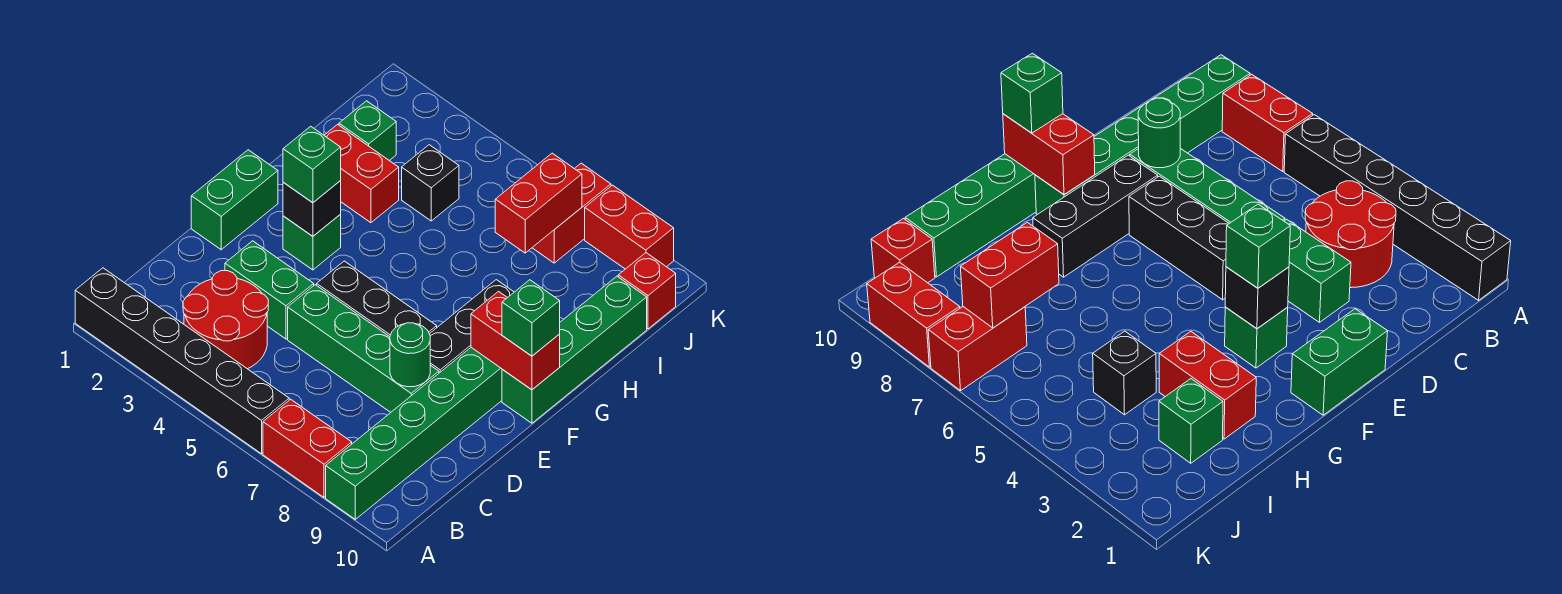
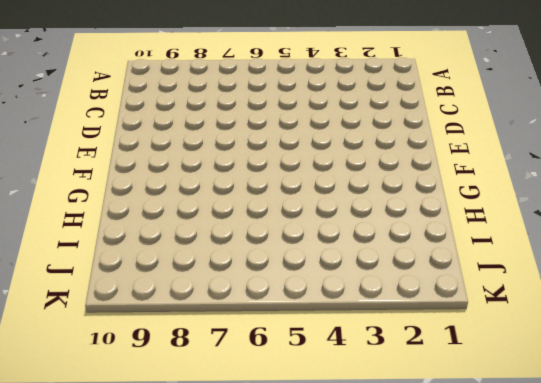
none -> black 1x6 brick [75,268,289,454]
none -> red 1x2 brick [263,399,352,497]
none -> green 1x6 brick [326,348,502,519]

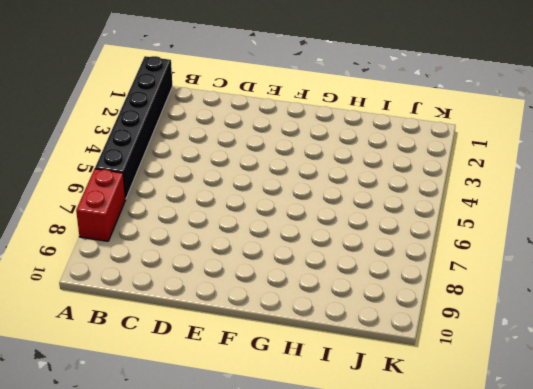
none -> green 1x6 brick [326,348,502,519]
none -> red 2x2 round brick [183,271,268,369]
none -> green 1x2 brick [225,241,314,339]

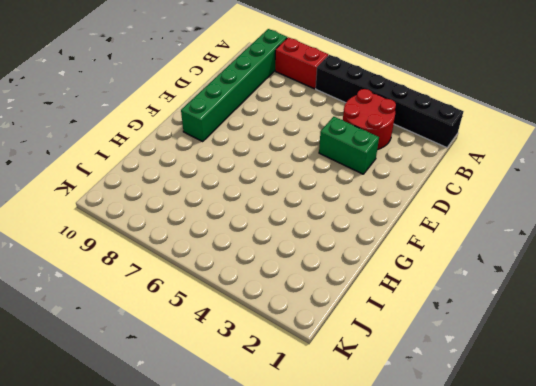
none -> green 1x4 brick [288,285,439,412]
none -> green 1x2 brick [191,150,278,250]
none -> black 1x3 brick [317,261,437,337]

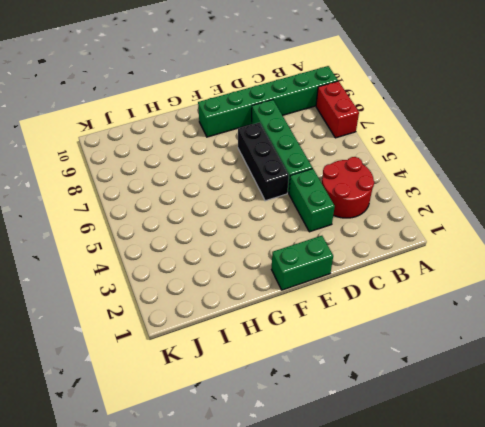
none -> black 1x6 brick [75,268,289,454]
none -> black 1x3 brick [430,280,514,373]
none -> green 1x1 brick [283,215,341,270]

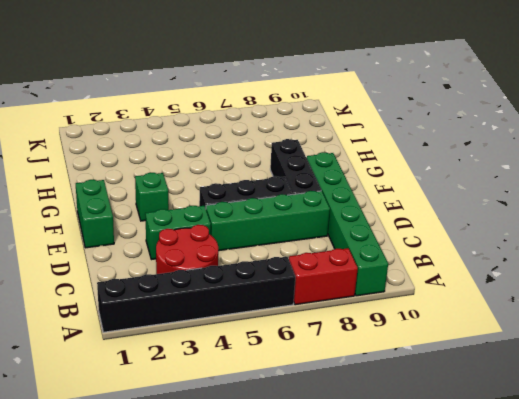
none -> green 1x4 brick [502,276,647,423]
none -> red 1x2 brick [324,125,399,223]
none -> green 1x1 brick [339,101,396,161]

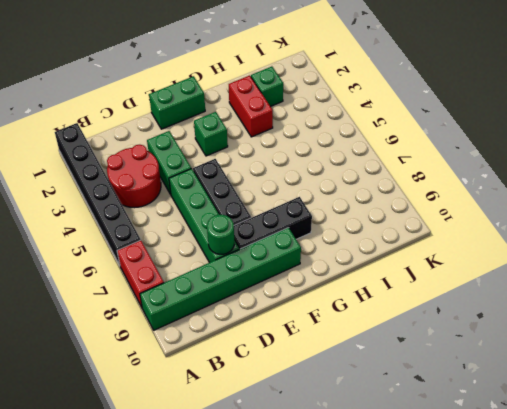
none -> green 1x4 brick [502,276,647,423]
none -> black 1x1 brick [402,145,459,221]
none -> red 1x2 brick [532,163,611,263]

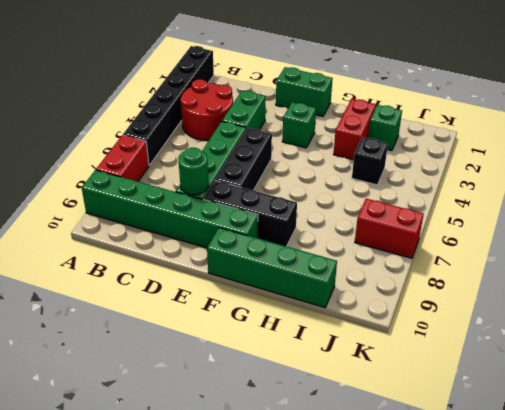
none -> red 1x1 brick [618,253,676,329]
none -> red 1x2 brick [585,185,674,269]
none -> black 1x1 brick [283,181,341,236]

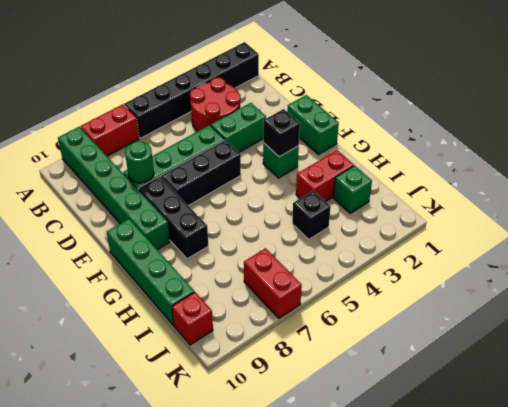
none -> red 1x2 brick [585,185,674,269]
none -> red 1x2 brick [471,292,560,390]
none -> red 1x2 brick [495,153,582,253]

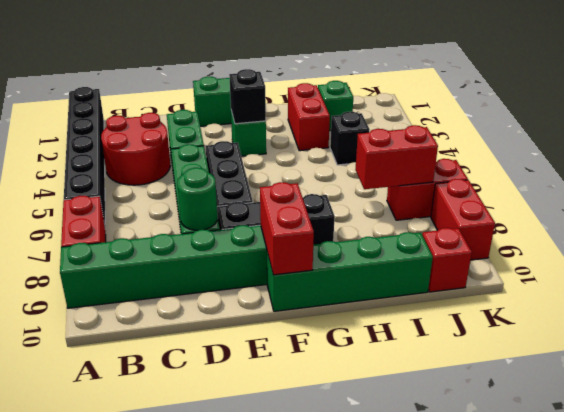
none -> green 1x1 brick [283,126,341,203]
none -> green 1x1 brick [502,280,560,356]

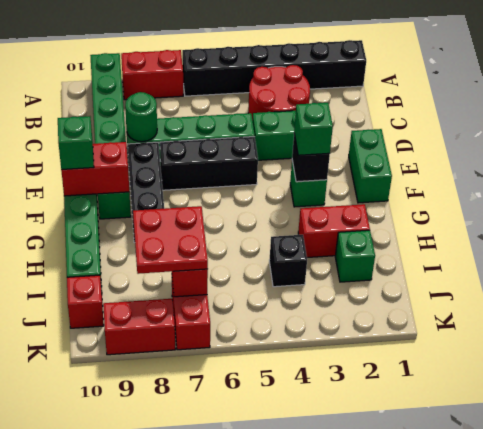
red 2x2 plate [133,206,208,274] -> none

